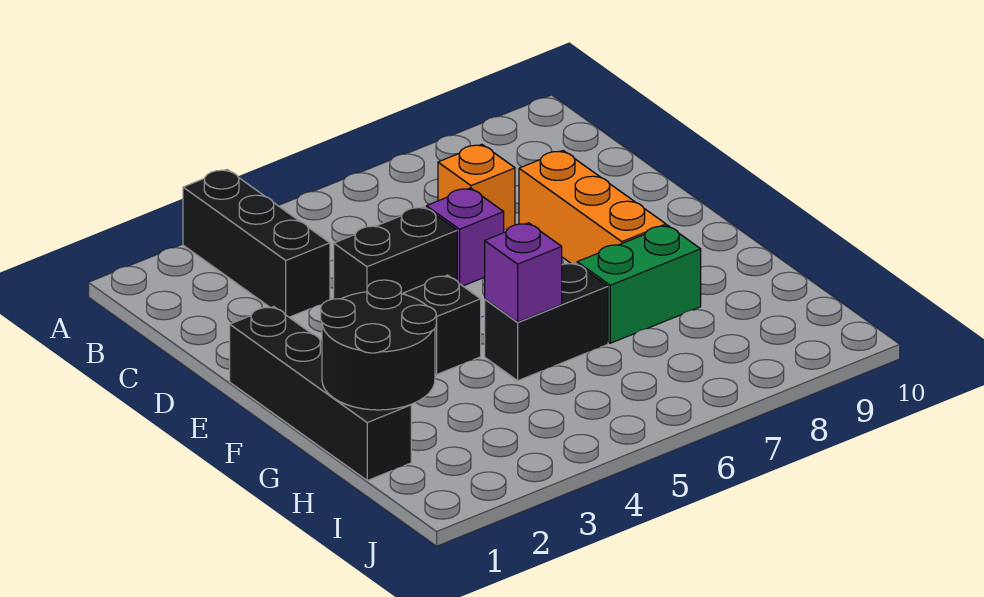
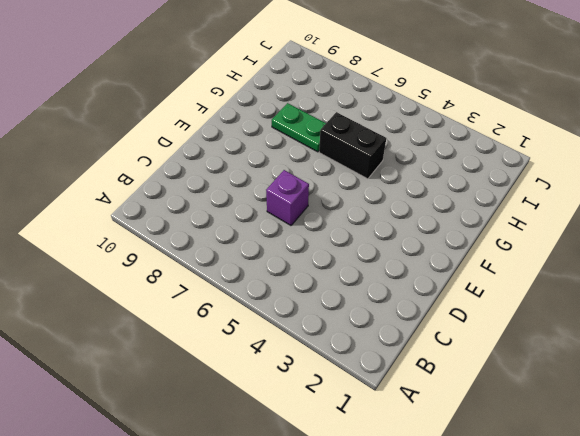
green 1x2 plate [272,103,326,152] -> green 1x2 brick [577,225,701,343]
none -> black 1x3 brick [183,170,330,317]
none -> orange 1x1 brick [438,144,515,230]

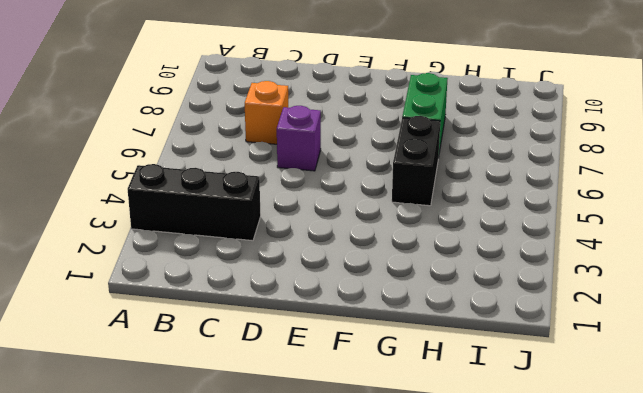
none -> black 1x2 brick [334,207,457,299]
none -> orange 1x3 brick [519,151,666,264]

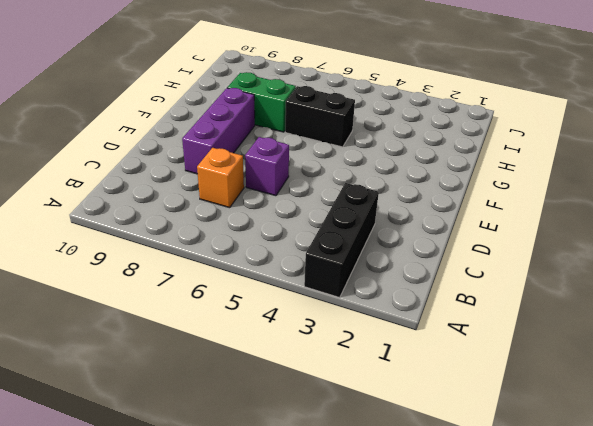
purple 1x3 brick [182,88,255,174] -> orange 1x3 brick [519,151,666,264]
none -> black 1x2 brick [334,207,457,299]
none -> black 1x4 brick [230,307,411,480]

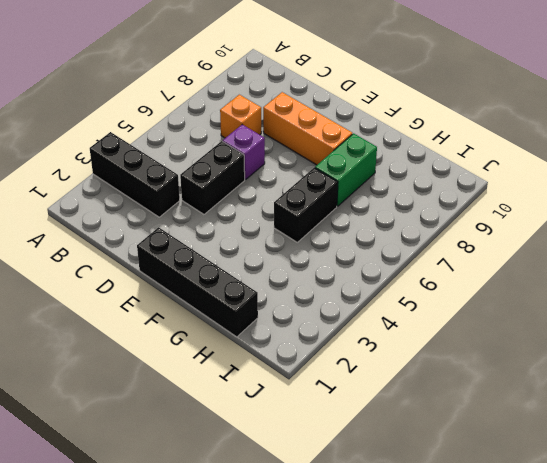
none -> black 1x1 brick [403,275,481,374]
none -> black 2x2 round brick [321,280,436,410]

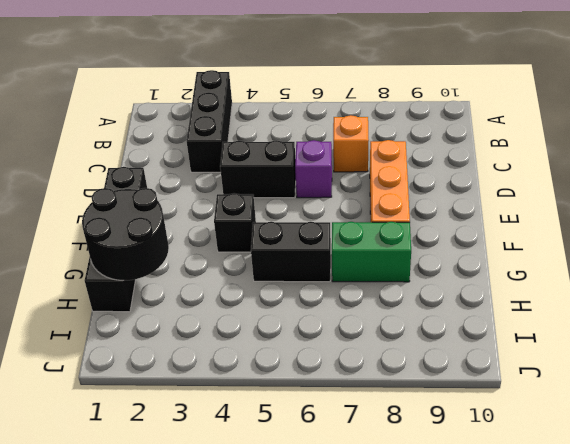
none -> purple 1x1 brick [485,223,562,322]

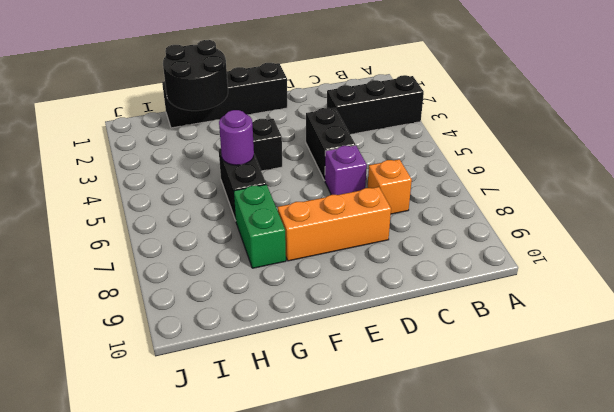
purple 1x1 round brick [219,110,254,165] -> purple 1x1 brick [485,223,562,322]

